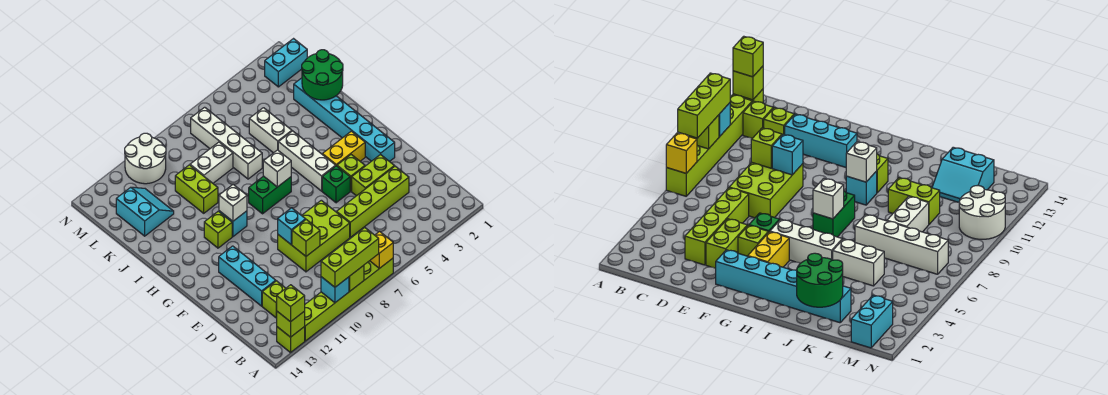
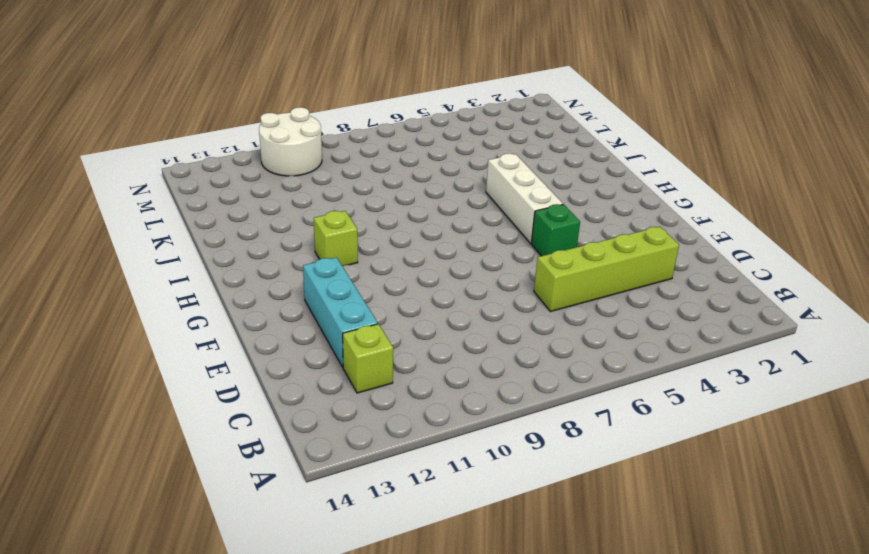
none -> lime 1x6 brick [304,258,393,341]
none -> lime 1x1 brick [277,327,305,352]
none -> lime 1x1 brick [743,101,773,138]
none -> lime 2x3 brick [278,200,350,272]

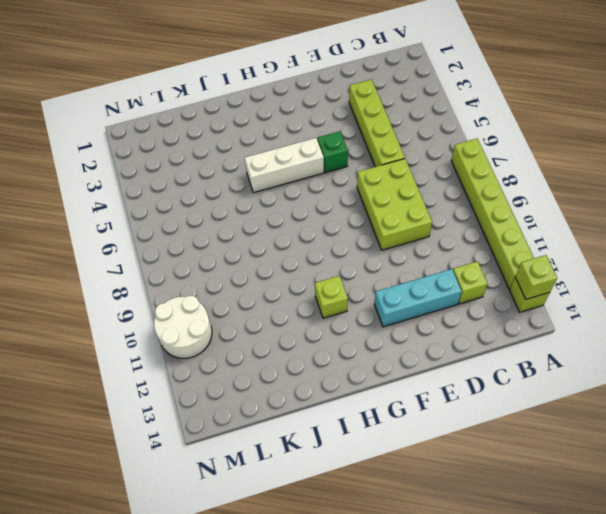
none -> lime 1x1 brick [743,101,773,138]
none -> lime 1x2 brick [352,154,394,196]
none -> cyan 1x6 brick [294,78,395,162]
none -> lime 1x1 brick [337,155,365,191]

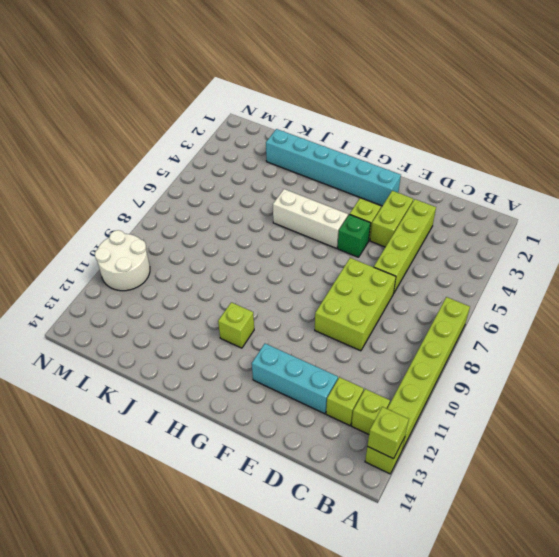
none -> yellow 1x2 brick [322,131,365,166]
none -> green 1x2 brick [249,176,291,214]
none -> cyan 1x1 brick [219,211,247,237]
none -> white 1x2 brick [249,108,292,153]

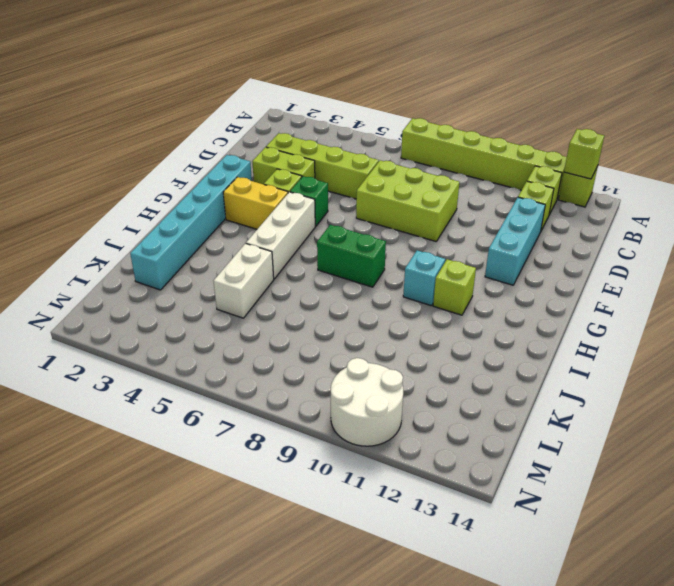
none -> white 1x4 brick [191,107,262,179]
none -> lime 1x2 brick [175,165,218,213]
none -> white 1x2 brick [190,142,233,183]
none -> cyan 2x2 slope [116,187,174,236]

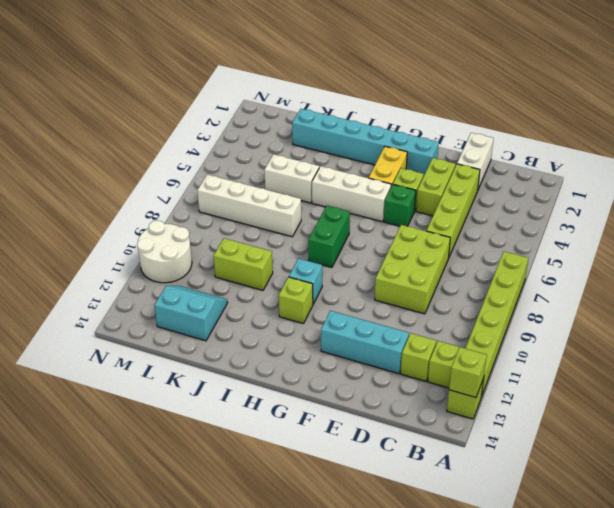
white 1x2 brick [457,133,494,189] -> white 1x2 brick moved to [190,142,233,183]
none -> cyan 1x2 brick [265,39,307,87]
none -> yellow 1x1 brick [370,232,393,268]
none -> lime 1x1 brick [349,265,364,291]
none -> cyan 1x1 brick [321,277,349,303]

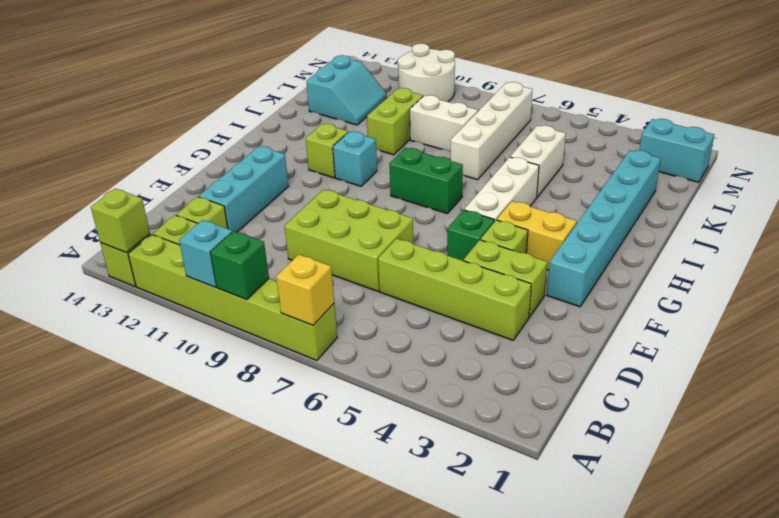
green 1x1 brick [211,231,269,300] -> lime 1x1 brick [349,265,364,291]
none -> lime 1x1 brick [292,220,320,256]
none -> cyan 1x1 brick [278,208,306,245]
none -> white 1x1 brick [263,150,291,187]
none -> white 1x1 brick [219,184,247,221]

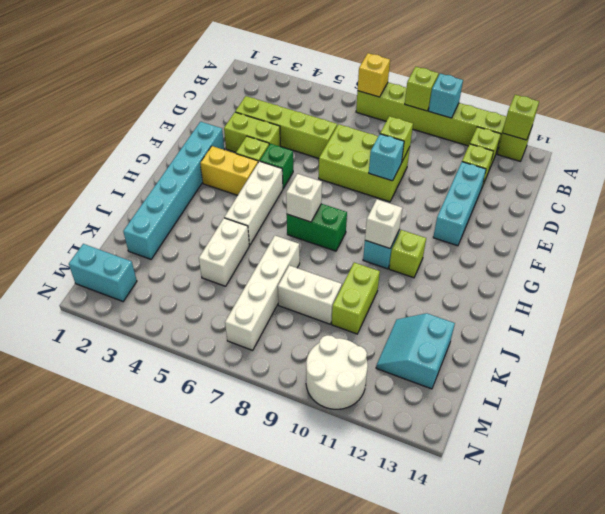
none -> green 2x2 round brick [302,50,343,100]
none -> lime 1x3 brick [321,228,379,287]
none -> lime 1x1 brick [276,285,305,322]

